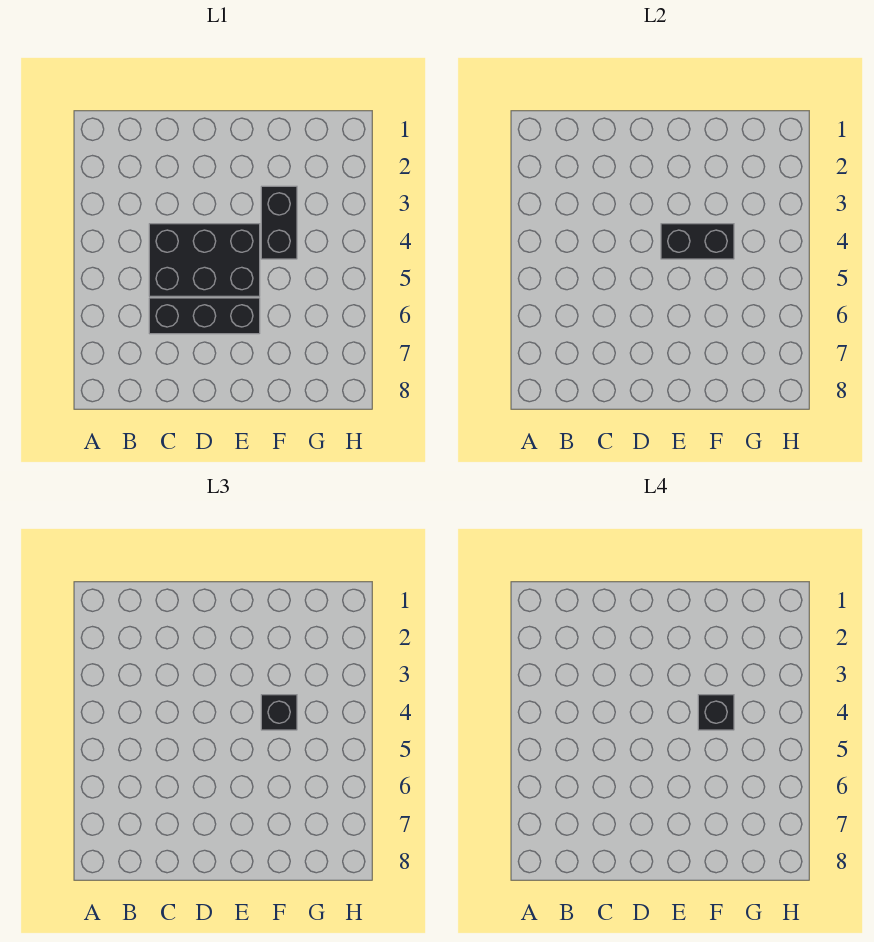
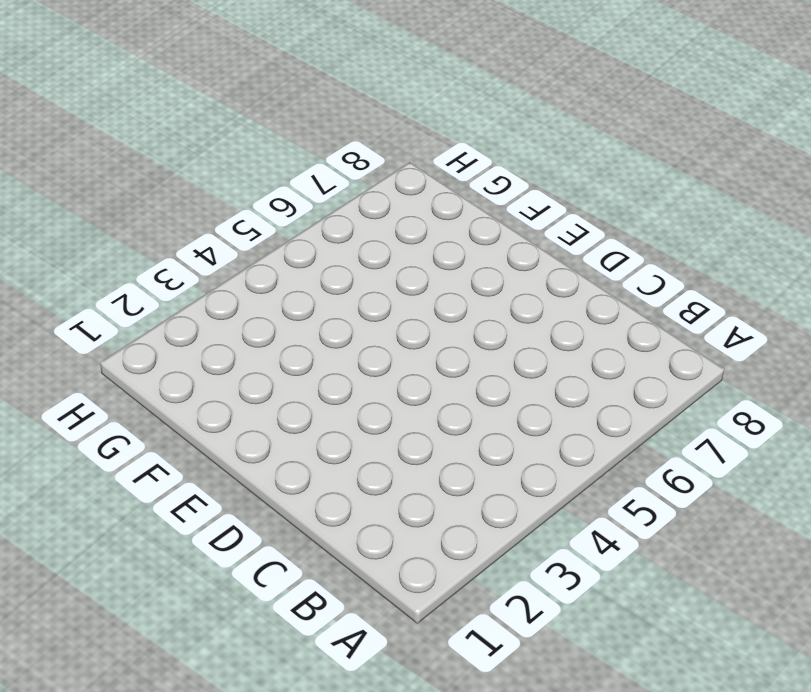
none -> black 2x3 brick [149,224,260,296]
none -> black 1x3 brick [149,298,260,334]

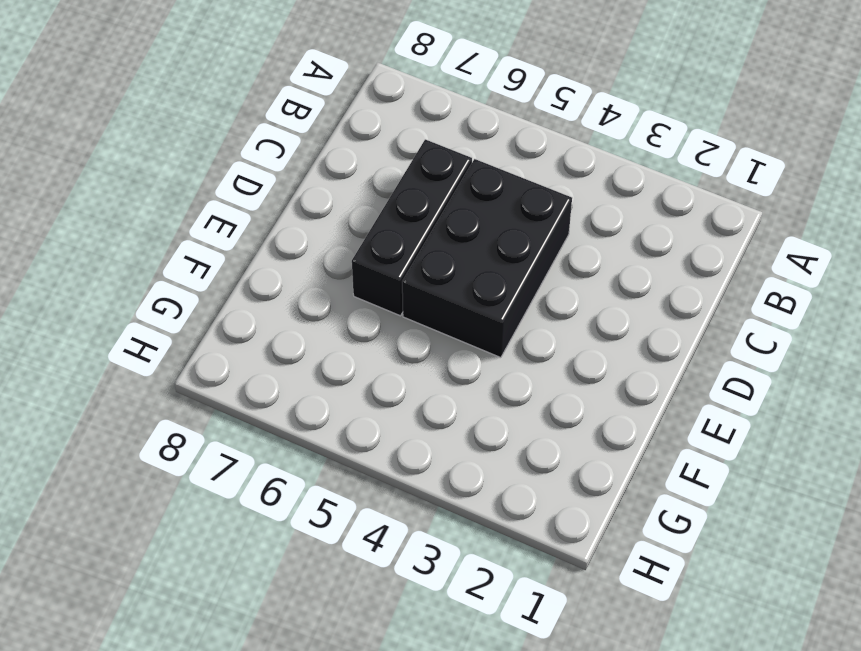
none -> black 1x2 brick [261,186,297,259]
none -> black 1x2 brick [661,224,734,259]

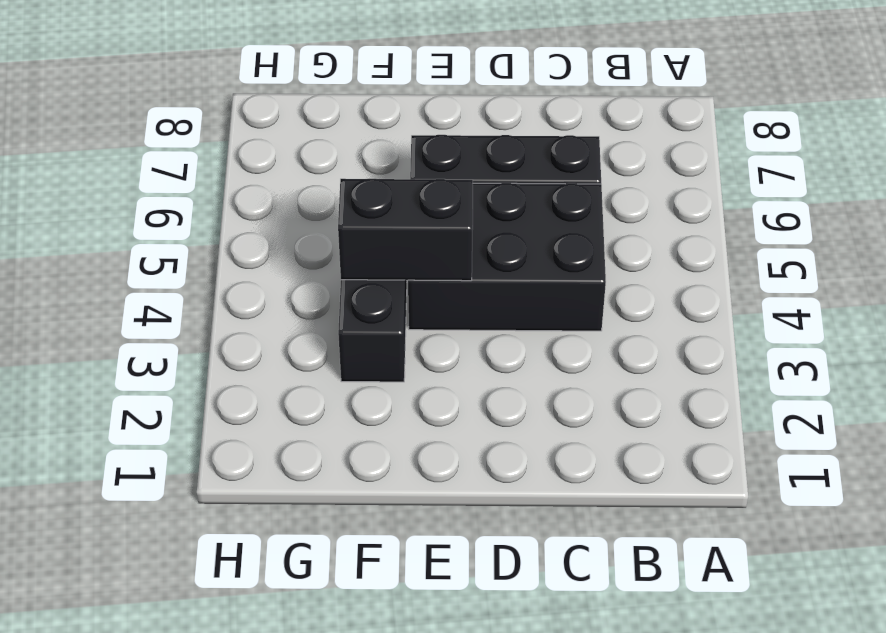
none -> black 1x1 brick [261,695,297,730]
none -> black 1x1 brick [698,695,734,730]

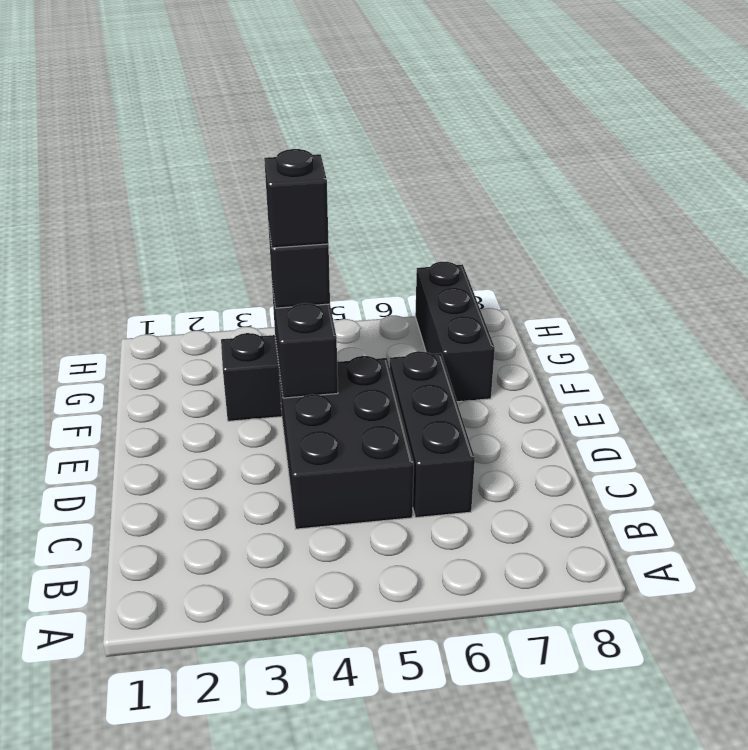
black 1x3 brick [415,262,495,402] -> none

